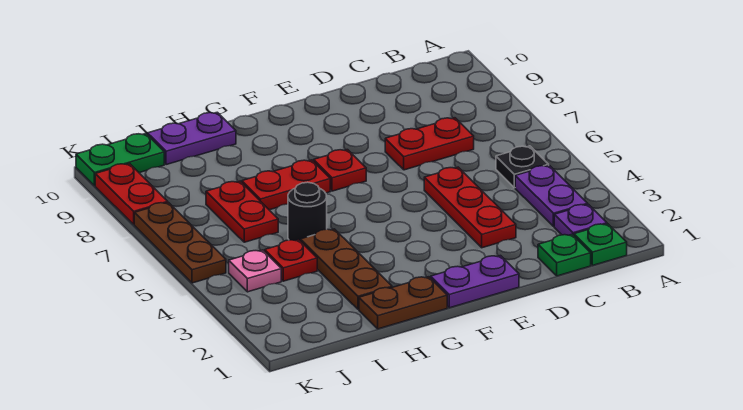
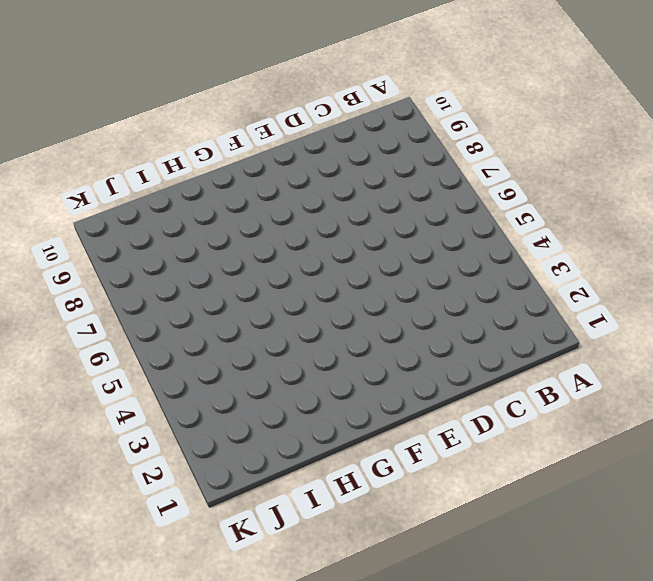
none -> green 1x1 plate [574,224,627,265]
none -> purple 1x1 plate [554,204,607,236]
none -> purple 1x2 plate [515,165,588,227]

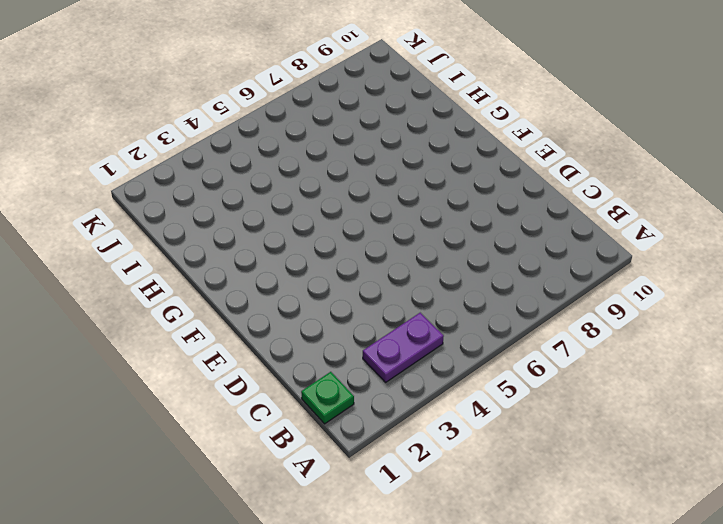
none -> purple 1x1 plate [554,204,607,236]
none -> black 1x1 plate [496,146,549,188]
none -> green 1x1 plate [538,234,591,276]

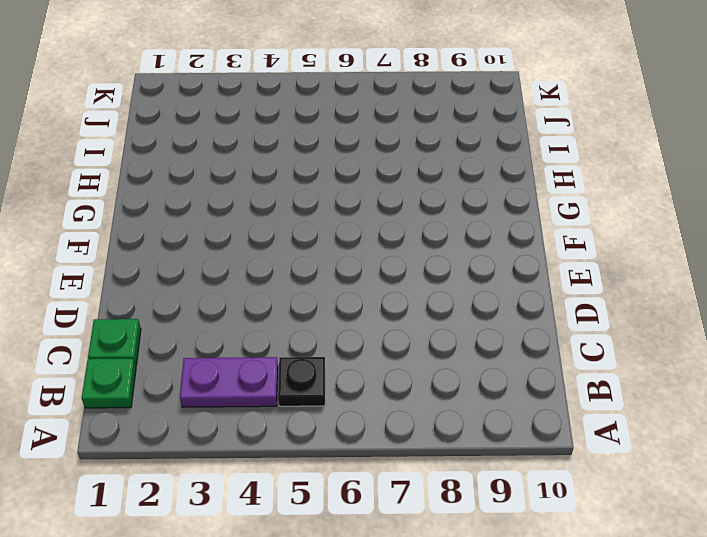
none -> purple 1x1 plate [554,204,607,236]
none -> red 1x2 plate [385,118,474,170]
none -> red 1x3 plate [424,167,516,248]

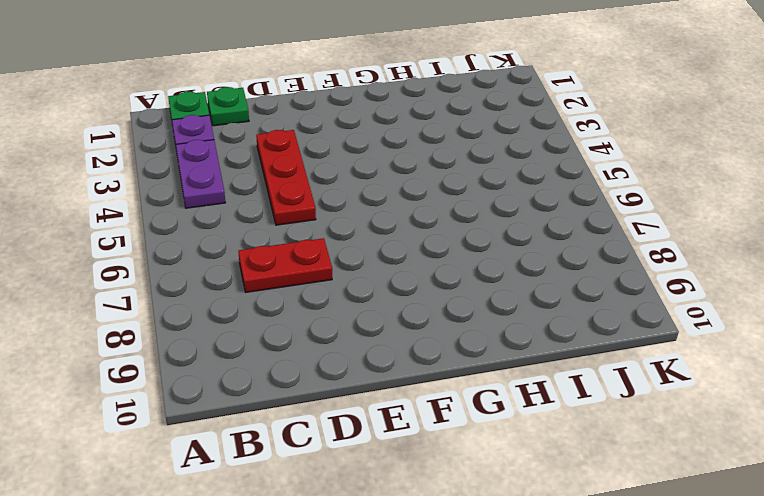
none -> black 1x1 plate [496,146,549,188]
none -> purple 1x2 plate [431,256,519,308]
none -> red 1x1 plate [314,150,366,191]

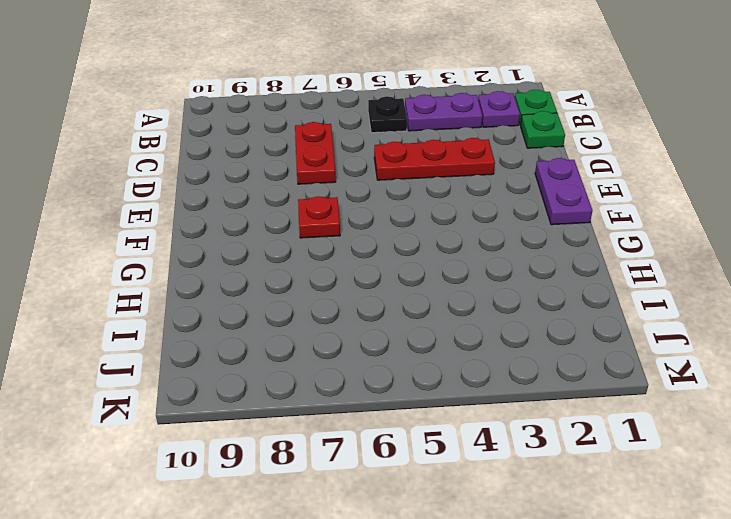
none -> brown 1x2 plate [359,277,447,329]
none -> red 1x2 plate [242,160,330,210]
none -> brown 1x3 plate [300,229,392,310]

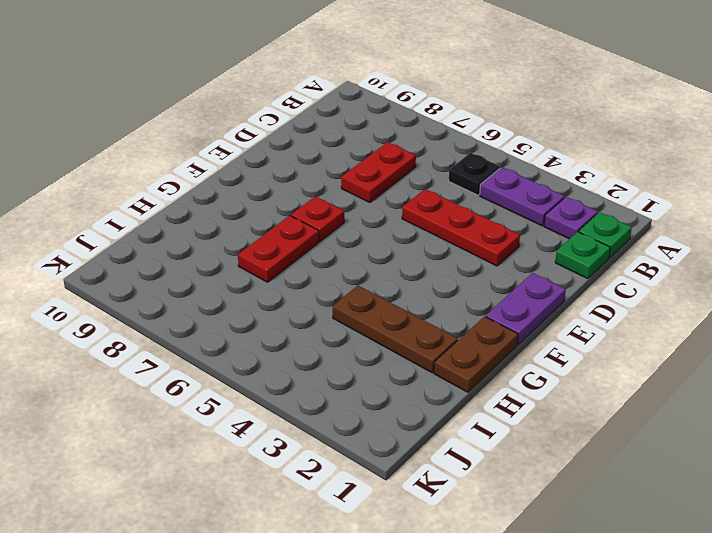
none -> black 1x1 round brick [288,182,327,241]
none -> purple 1x2 plate [148,112,236,165]
none -> red 1x1 plate [265,240,317,281]

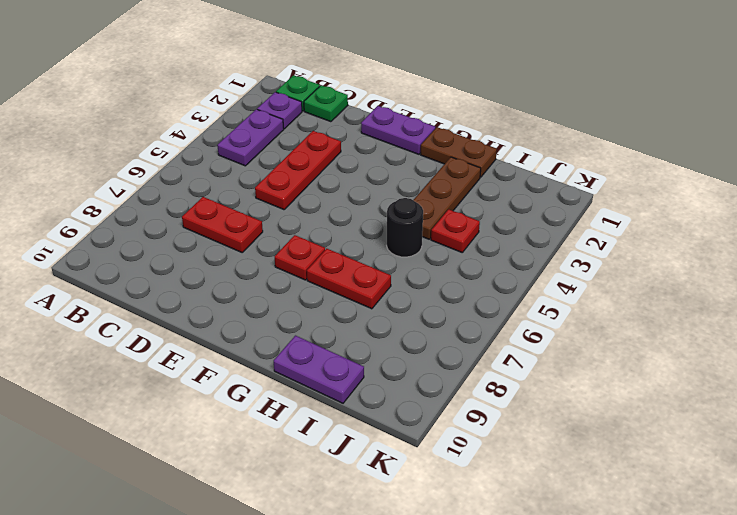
none -> black 1x1 plate [496,146,549,188]
none -> red 1x2 plate [206,181,278,242]
none -> pink 1x1 plate [229,250,281,292]

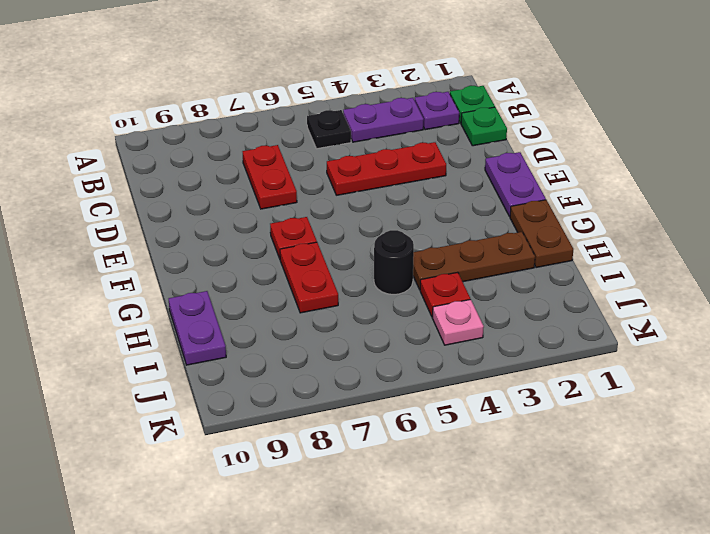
none -> red 1x2 plate [206,181,278,242]
none -> green 1x2 plate [76,134,164,186]
none -> brown 1x3 plate [134,202,226,283]

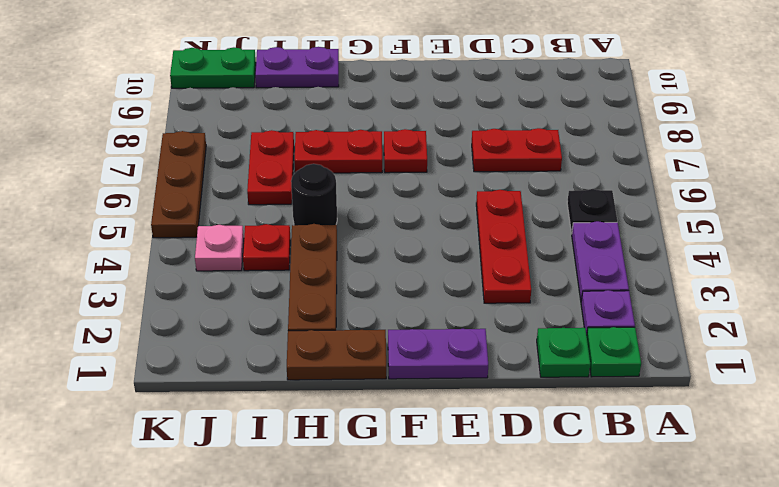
none -> red 1x2 plate [95,164,168,224]

